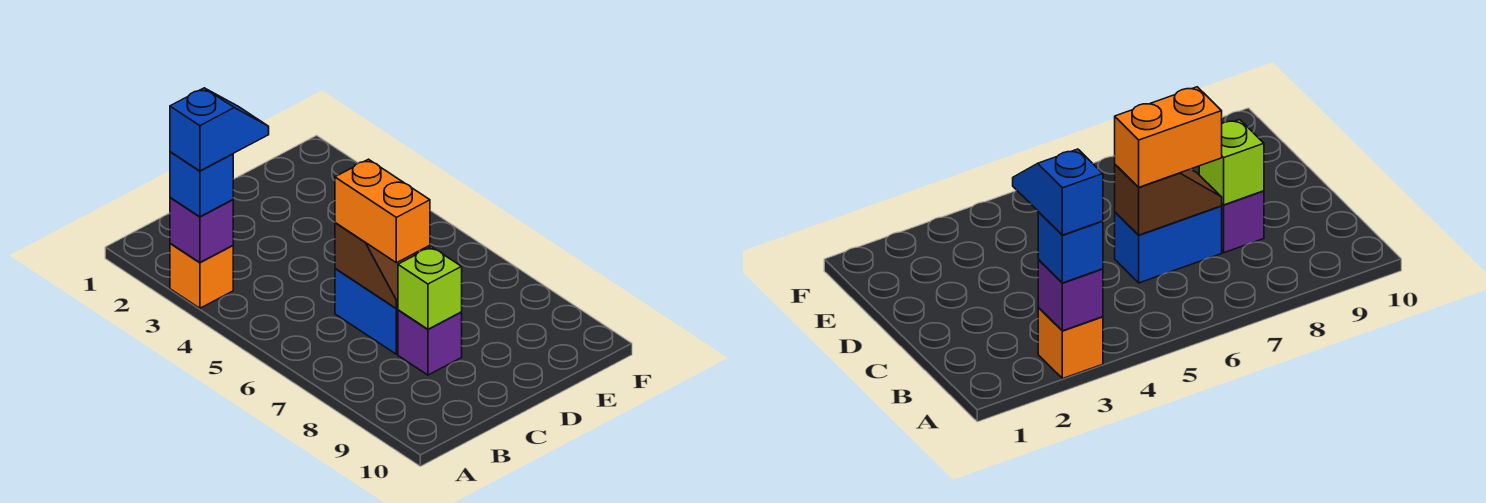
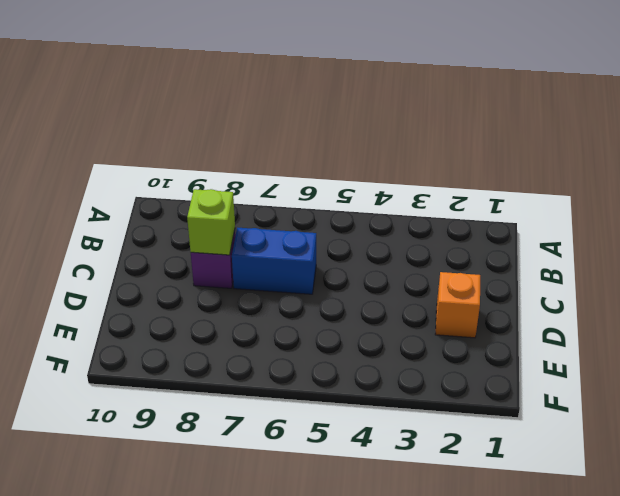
orange 1x1 brick [435,272,480,338] -> orange 1x1 brick moved to [170,243,233,308]
none -> purple 1x1 brick [170,198,233,262]
none -> brown 1x2 slope [335,223,415,308]

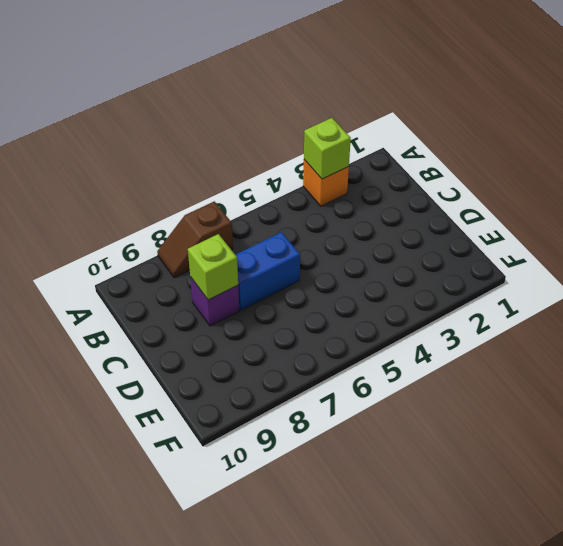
lime 1x1 brick [304,118,351,179] -> purple 1x1 brick [170,198,233,262]
brown 1x2 slope [157,201,233,278] -> brown 1x2 slope moved to [335,223,415,308]
none -> blue 1x1 brick [170,152,233,217]
none -> orange 1x2 brick [335,159,430,263]

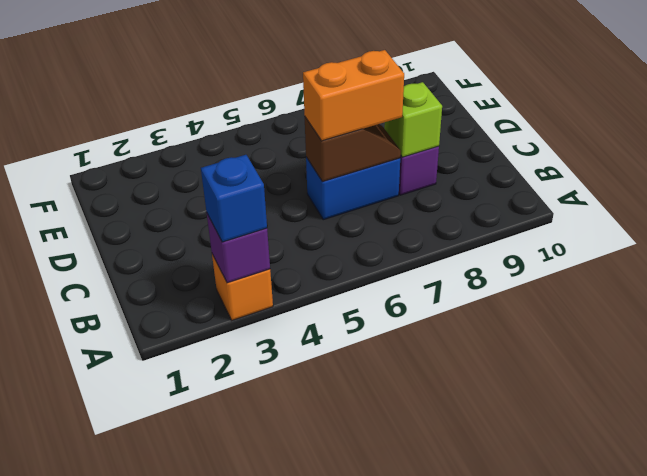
none -> blue 1x2 slope [170,88,269,171]

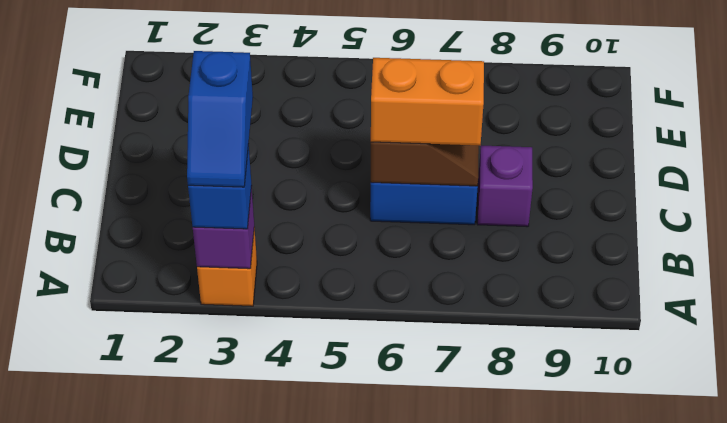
blue 1x2 slope [187,51,253,187] -> blue 1x2 slope turned to [170,88,269,171]
none -> lime 1x1 brick [398,247,462,329]

